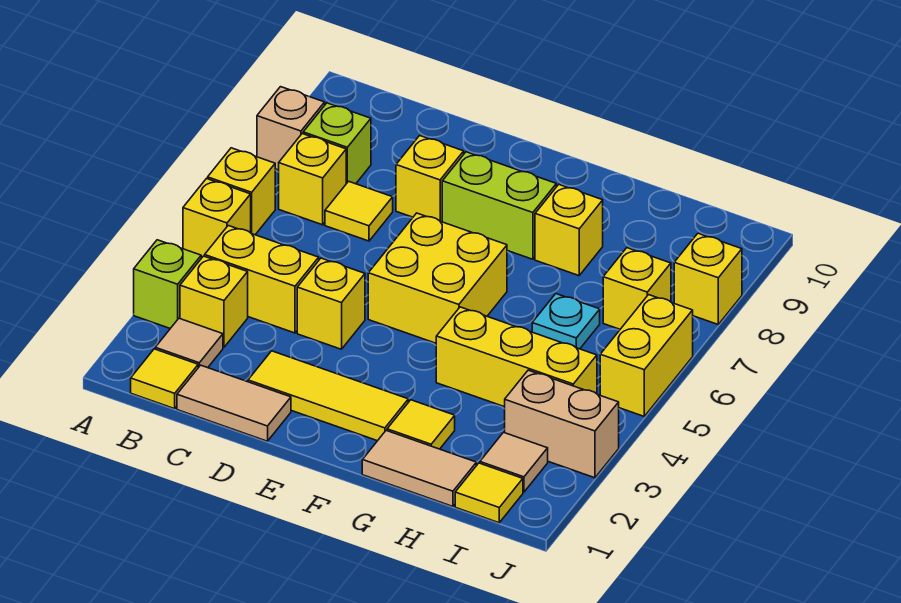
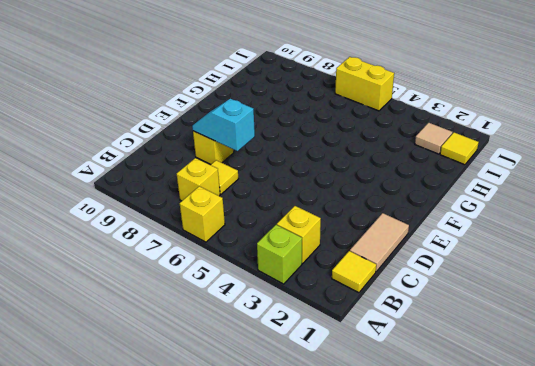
cyan 1x2 slope [192,99,255,151] -> none
none -> yellow 1x1 brick [183,179,251,258]
none -> tan 1x1 brick [257,87,325,170]
none -> tan 1x1 tile [155,318,223,368]

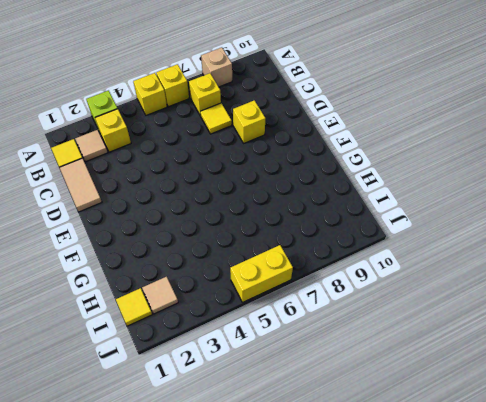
none -> yellow 1x2 brick [205,226,319,333]
none -> lime 1x1 brick [303,103,371,184]
none -> yellow 1x3 tile [248,351,408,441]

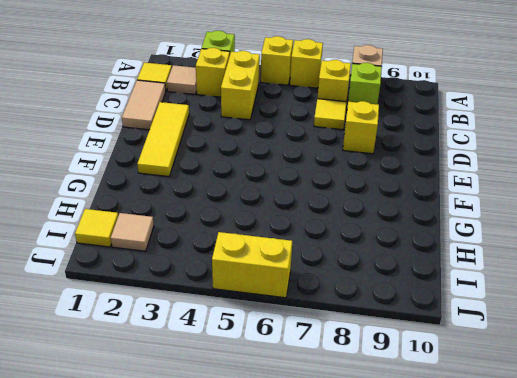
none -> yellow 1x1 brick [297,258,365,349]
none -> yellow 2x2 brick [368,213,507,343]
none -> lime 1x2 brick [442,152,556,259]

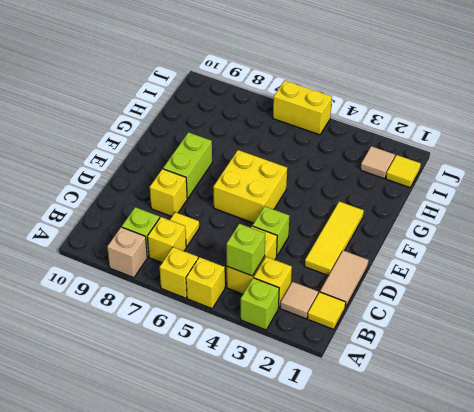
lime 1x1 brick [226,224,265,276] -> none
lime 1x1 brick [253,206,289,256] -> yellow 1x1 brick [297,258,365,349]
none -> tan 1x2 tile [362,431,476,506]
none -> yellow 1x1 tile [387,400,455,449]
none -> yellow 1x3 brick [436,307,597,407]

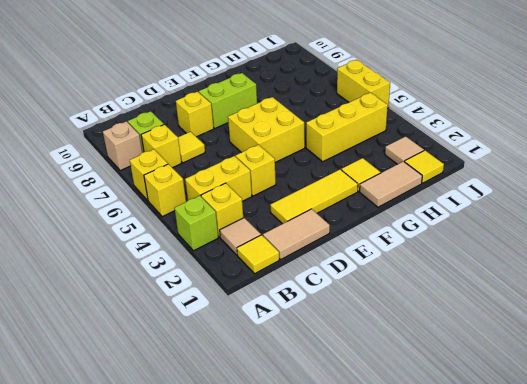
none -> yellow 1x1 brick [535,185,603,276]
none -> cyan 1x1 plate [532,294,600,349]
none -> tan 1x2 brick [505,370,619,478]

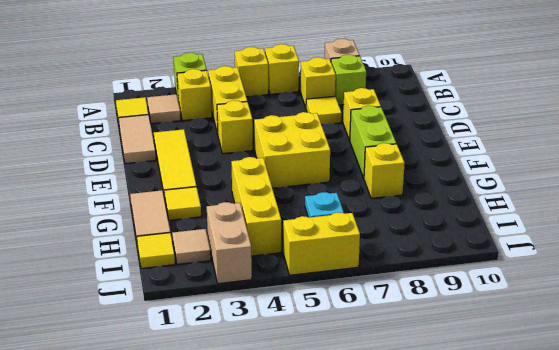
none -> yellow 1x1 brick [603,248,671,329]
none -> yellow 1x1 brick [674,233,742,324]

